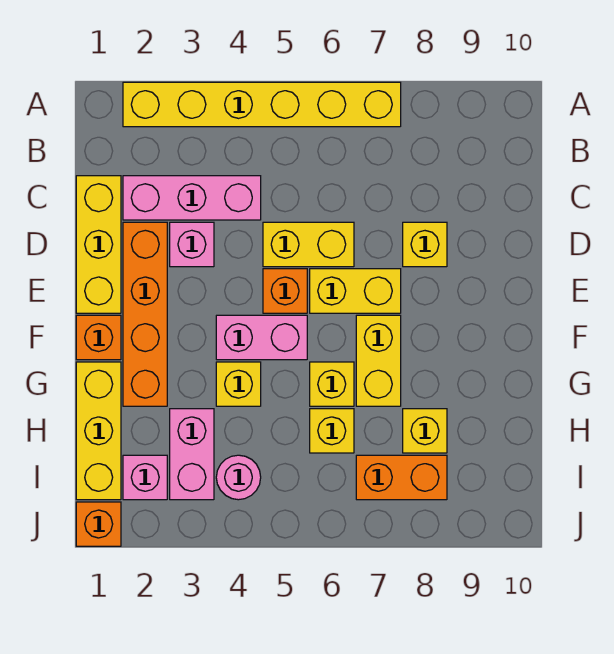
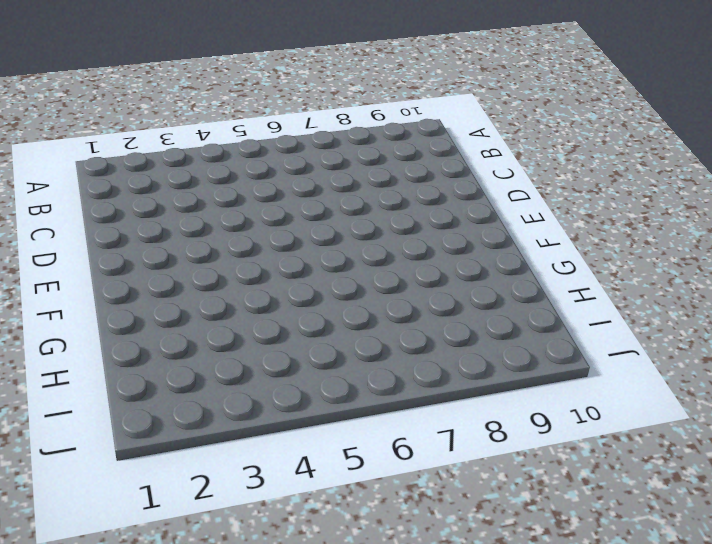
none -> yellow 1x6 brick [123,82,401,127]
none -> yellow 1x3 brick [76,176,121,313]
none -> pink 1x3 brick [123,176,261,220]

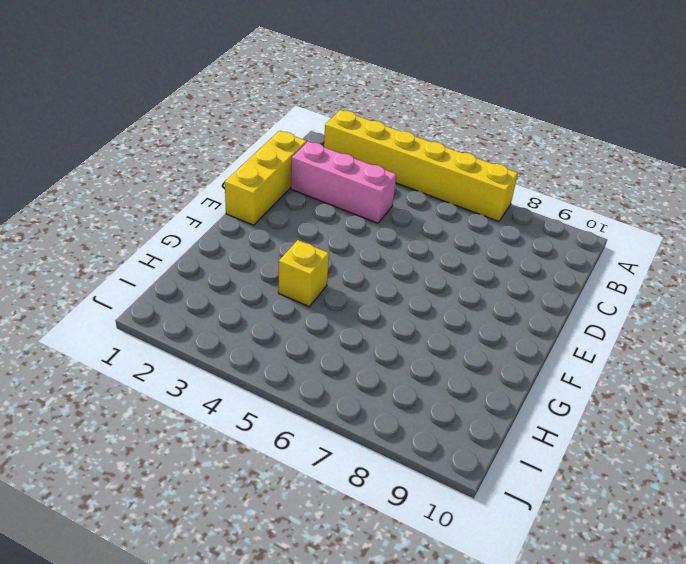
none -> orange 1x4 brick [123,222,167,406]
none -> pink 1x1 brick [170,222,214,267]
none -> yellow 1x2 brick [263,222,354,267]

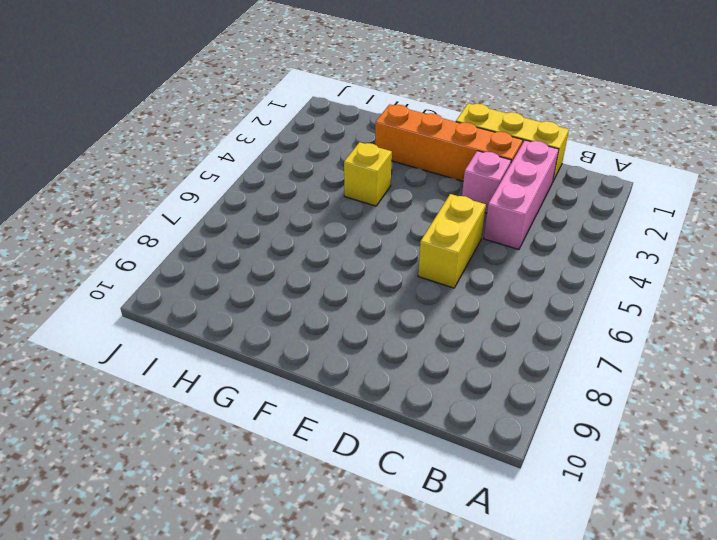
none -> yellow 1x6 brick [123,82,401,127]
none -> yellow 1x1 brick [403,222,447,267]
none -> orange 1x1 brick [263,269,307,313]

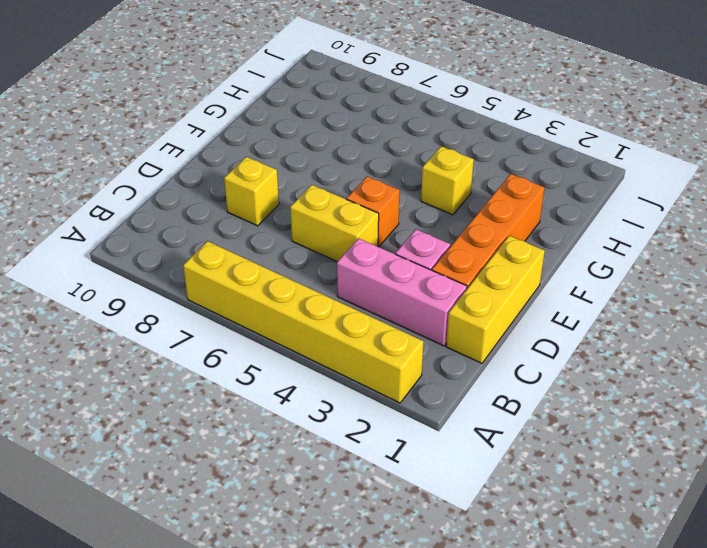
none -> yellow 1x2 brick [310,269,401,313]
none -> orange 1x1 brick [76,315,121,360]
none -> pink 1x2 brick [216,315,307,360]

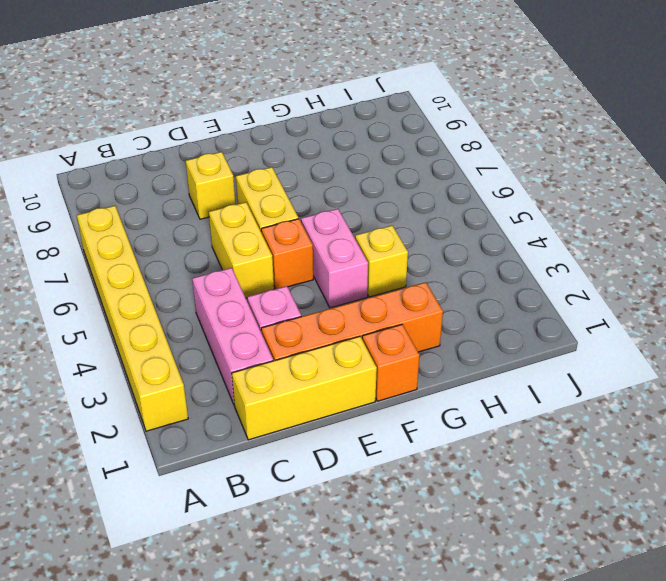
none -> yellow 1x2 brick [356,315,401,406]
none -> yellow 1x3 brick [76,362,121,500]
none -> yellow 1x1 brick [310,362,354,406]

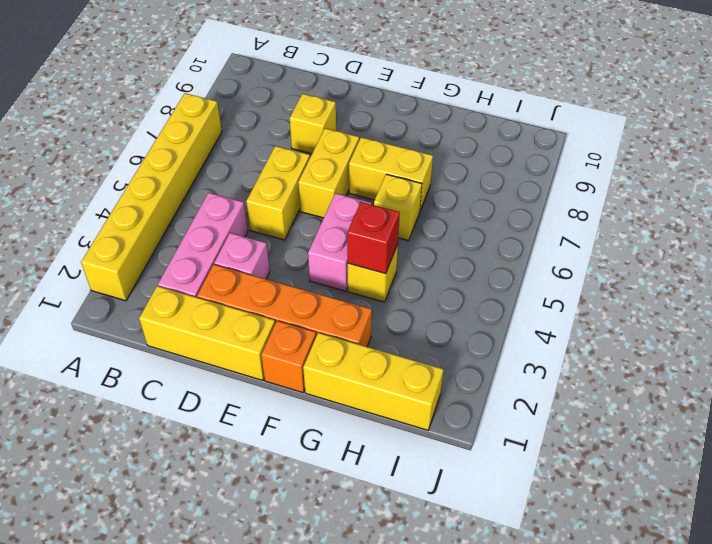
red 1x1 brick [347,202,400,274] -> none
none -> orange 1x1 brick [263,269,307,313]
none -> pink 1x2 brick [170,409,214,500]
none -> yellow 1x1 brick [310,409,354,453]

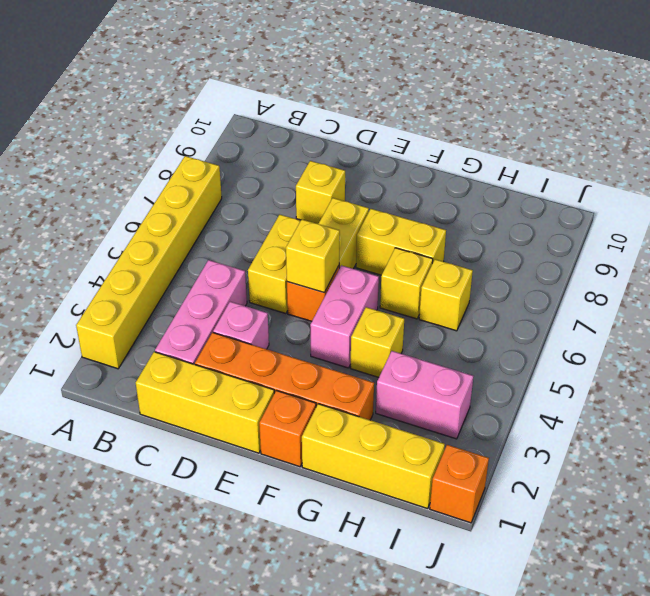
yellow 1x1 brick [286,220,340,293] -> yellow 1x1 brick moved to [403,409,447,453]
none -> pink 1x1 brick [123,455,167,500]
none -> pink 1x1 round brick [216,455,261,500]
none -> orange 1x2 brick [356,455,447,500]

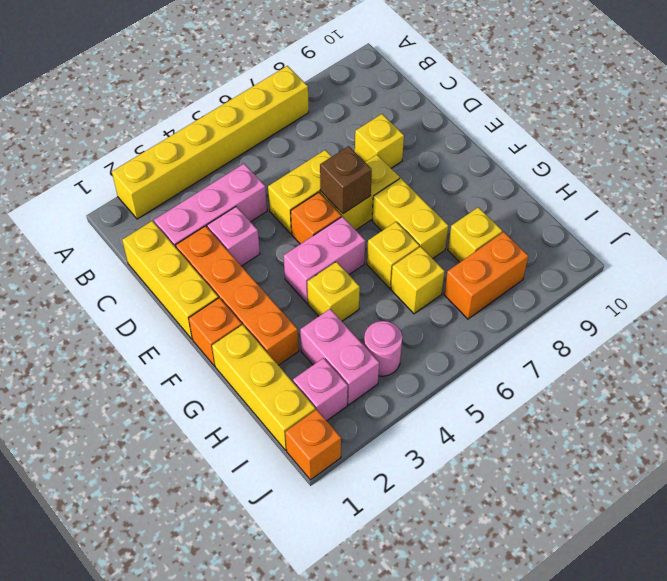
brown 1x1 brick [320,146,372,214] -> none

